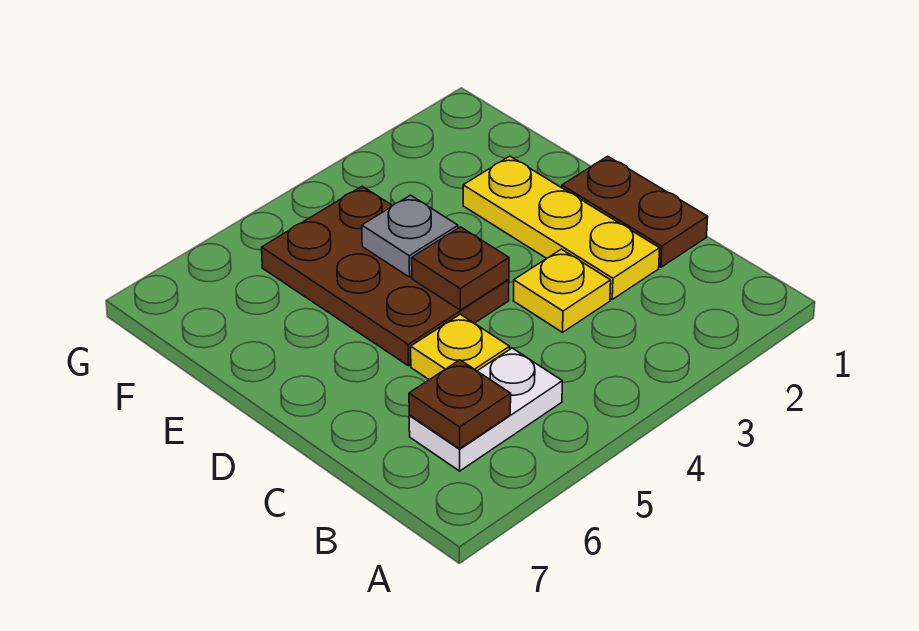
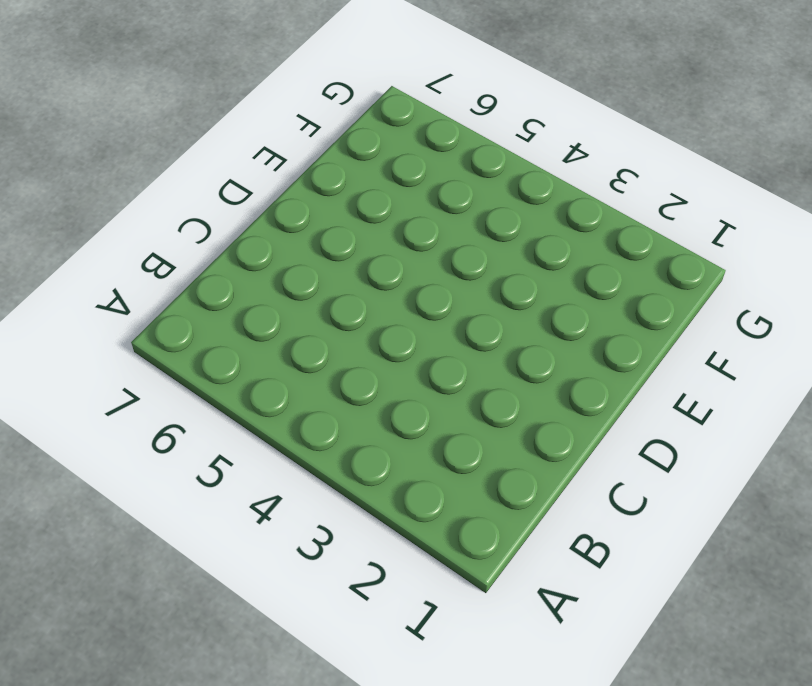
none -> white 1x2 plate [409,348,562,471]
none -> brown 1x2 plate [562,156,708,267]

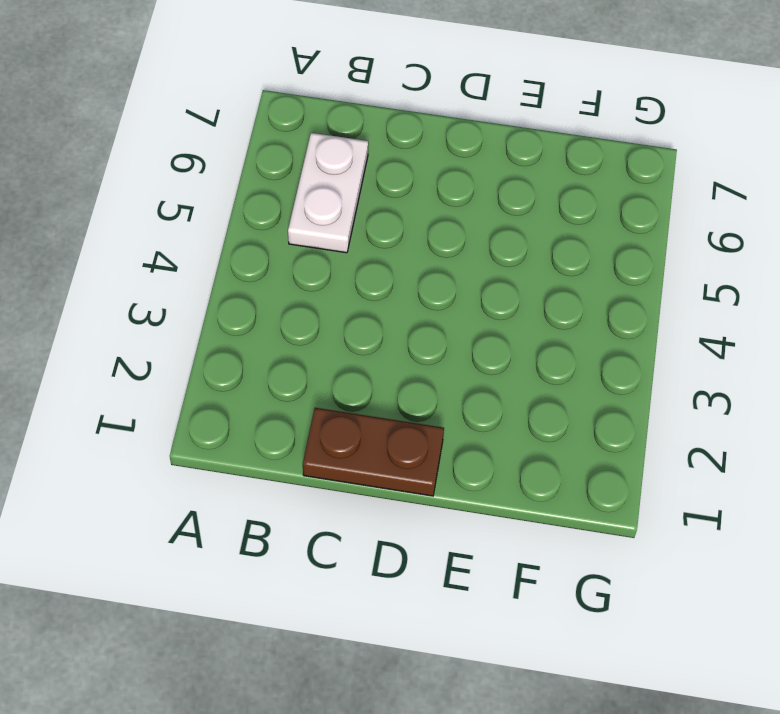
none -> yellow 1x3 plate [463,156,660,299]
none -> yellow 1x1 plate [513,249,611,332]

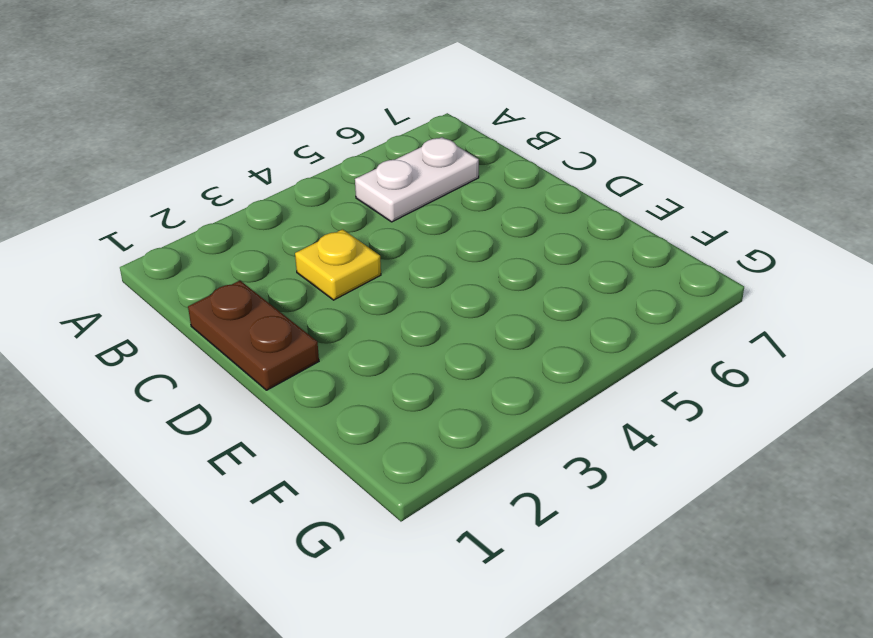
none -> yellow 1x3 plate [463,156,660,299]
none -> yellow 1x1 plate [411,314,510,380]

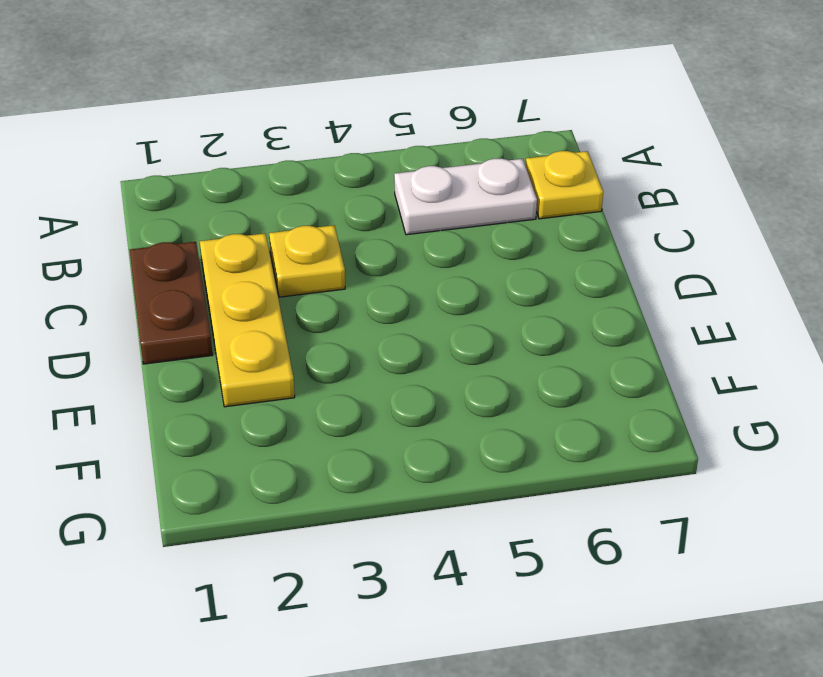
yellow 1x1 plate [526,151,603,219] -> yellow 1x1 plate moved to [411,314,510,380]
none -> brown 2x3 plate [262,186,509,366]
none -> brown 1x1 plate [409,360,511,449]

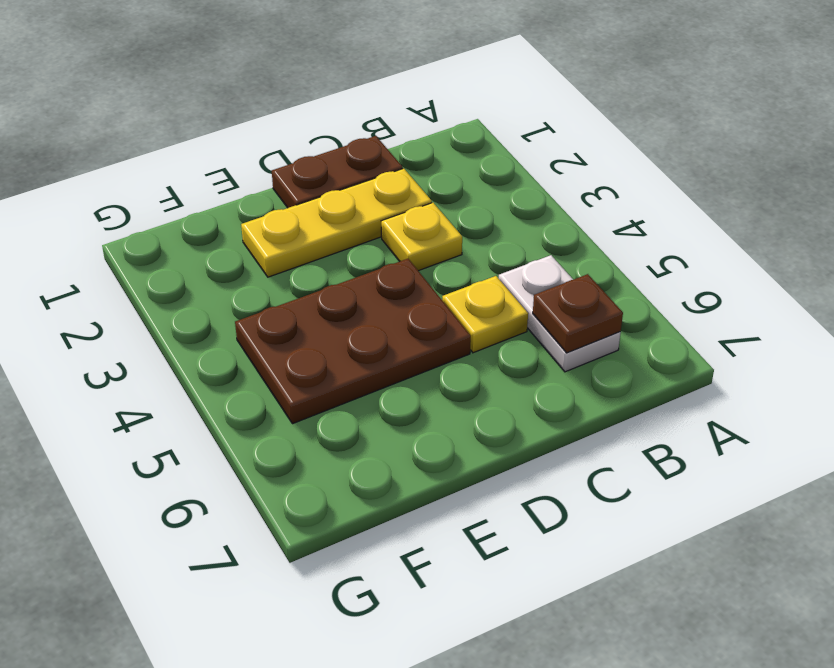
none -> brown 1x1 plate [412,227,509,310]
none -> grey 1x1 plate [362,195,458,277]

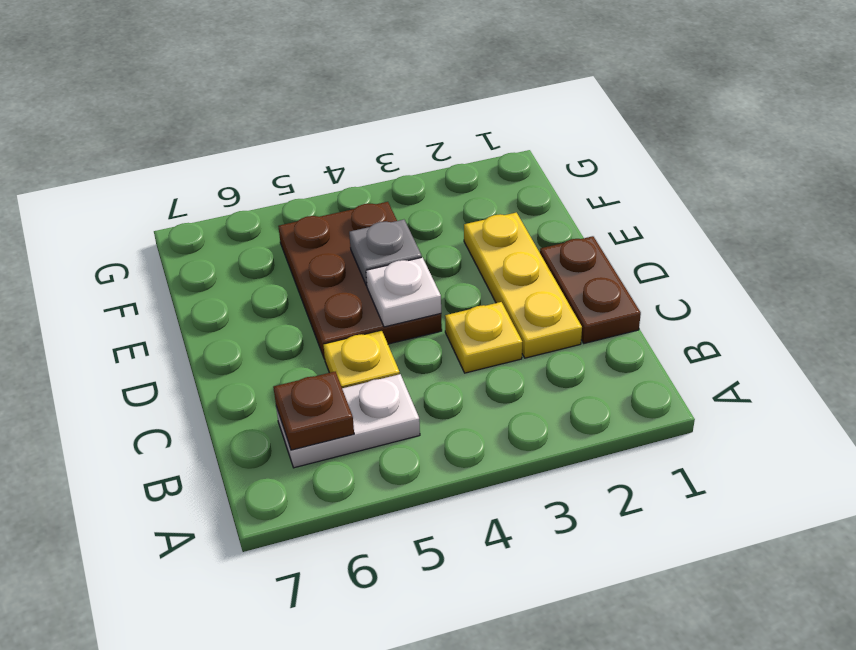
white 1x1 plate [366,257,441,327] -> brown 1x1 plate [412,227,509,310]

